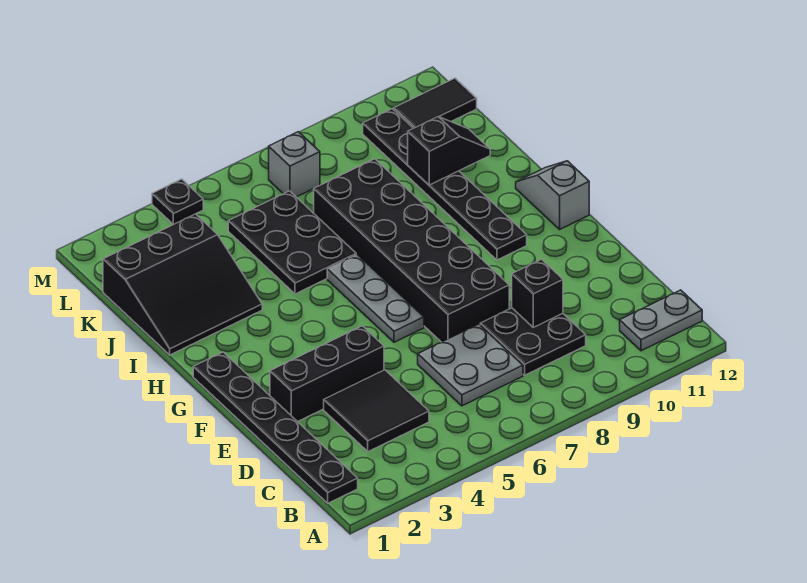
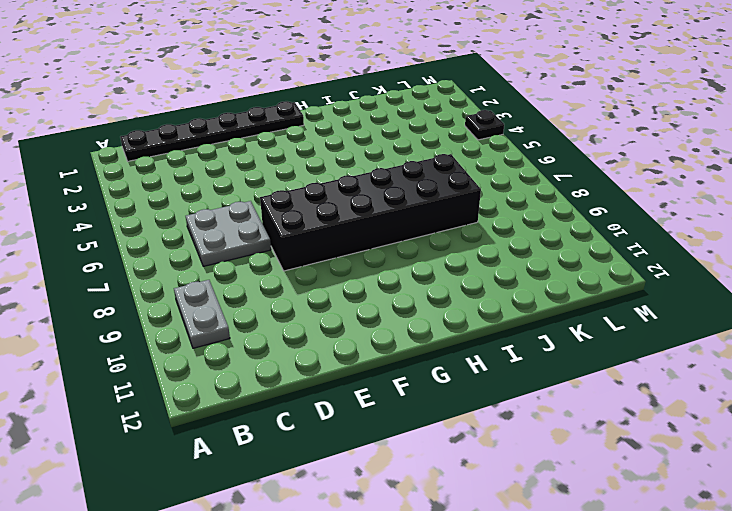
grey 1x2 plate [174,280,230,348] -> grey 1x2 plate moved to [620,290,702,351]
none -> black 2x2 tile [324,370,429,452]
none -> black 2x2 plate [480,308,586,375]
none -> black 1x3 brick [270,326,384,422]

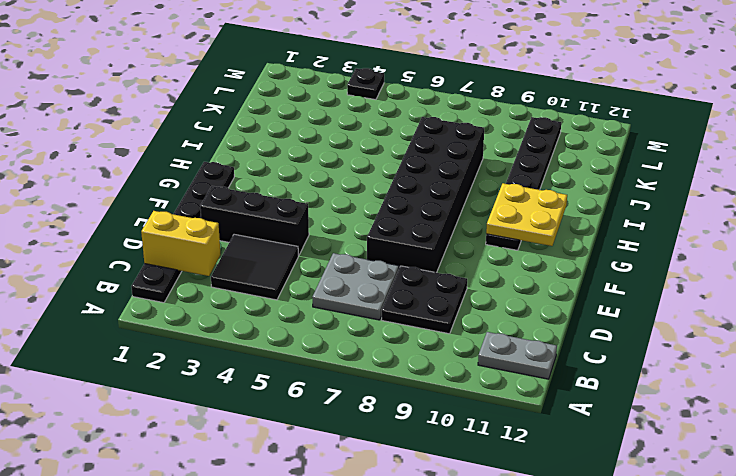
yellow 1x2 brick [141,211,221,276] -> none
yellow 2x2 plate [486,183,567,246] -> none
none -> grey 1x3 plate [327,255,424,342]
none -> grey 1x2 slope [516,161,589,229]
none -> black 3x3 slope [103,214,262,355]

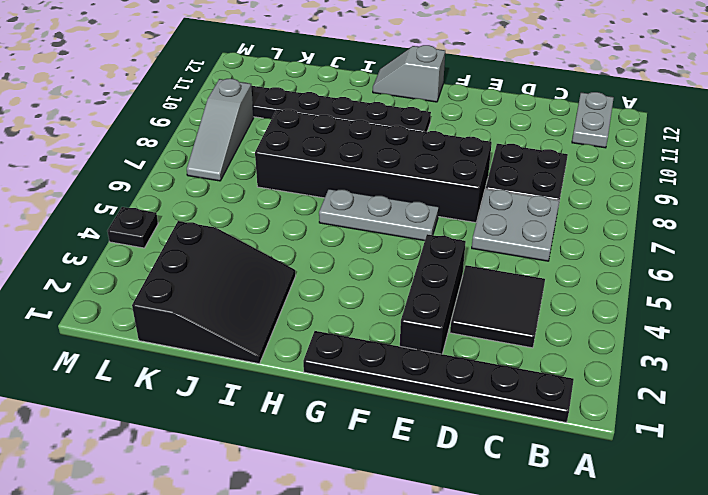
grey 1x3 slope [187,79,254,181] -> grey 1x1 brick [269,132,320,197]
none -> black 2x3 plate [228,191,356,294]
none -> black 1x2 tile [394,78,477,128]
none -> black 1x1 brick [512,259,563,327]

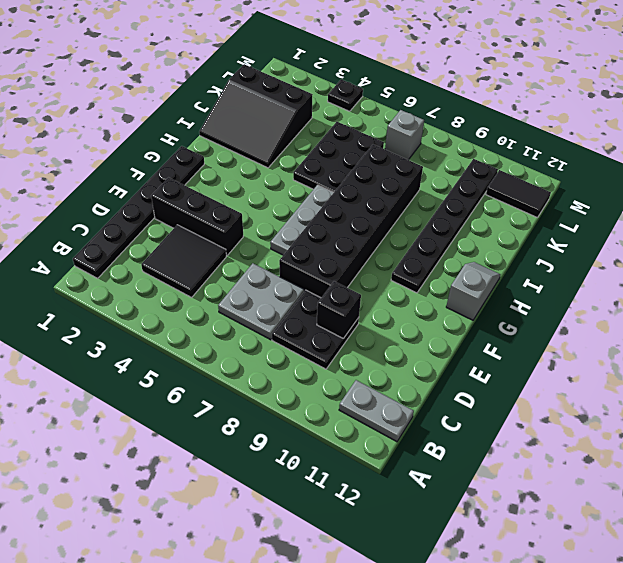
none -> black 1x2 slope [408,117,490,185]

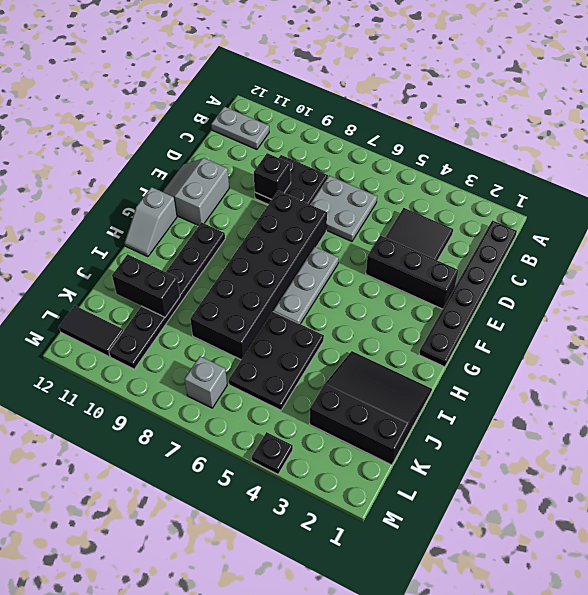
grey 2x2 slope [163,158,229,226] -> none
black 1x2 brick [112,254,180,317] -> black 1x2 slope [408,117,490,185]

